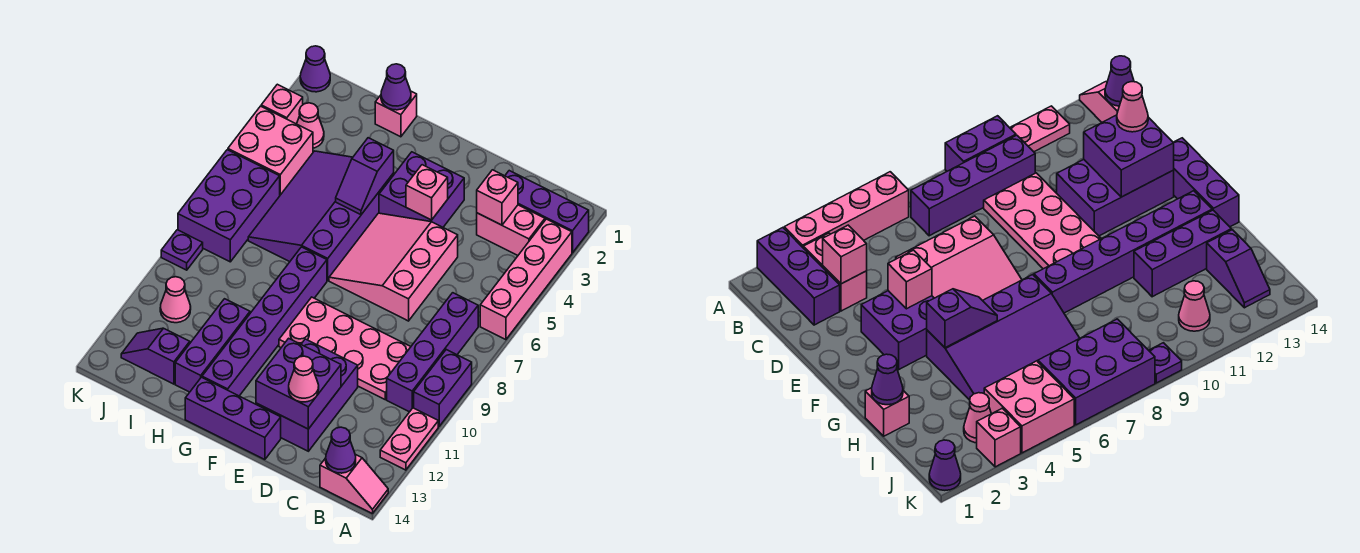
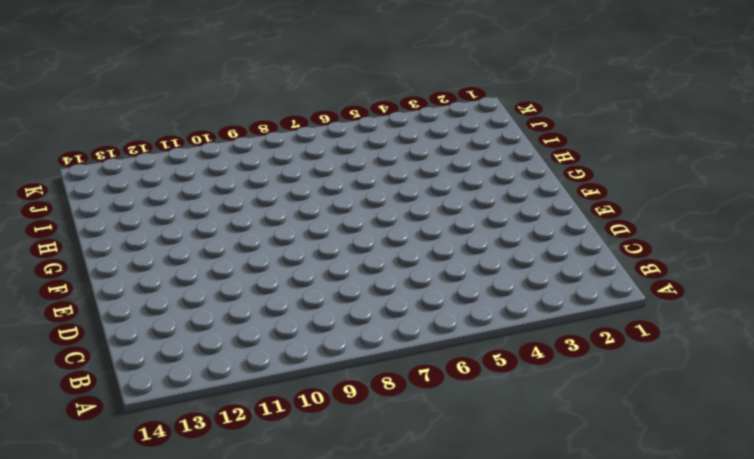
none -> purple 1x3 brick [505,171,589,253]
none -> pink 1x4 brick [480,219,572,340]
none -> purple 1x2 brick [414,350,472,426]
none -> pink 1x2 plate [380,408,438,470]

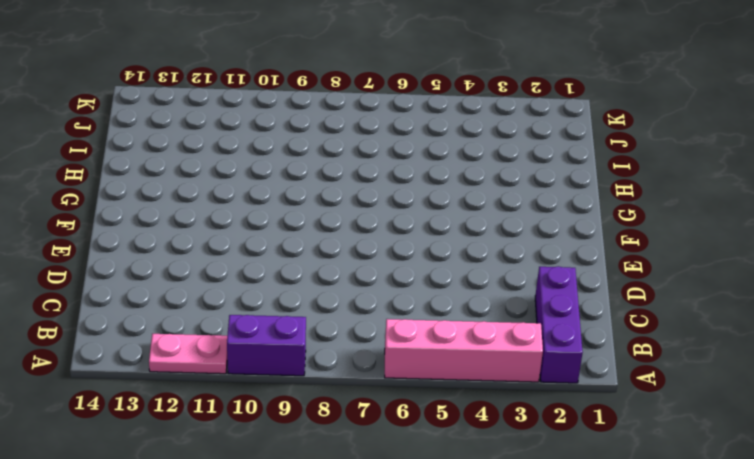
none -> pink 1x2 slope [320,455,388,514]
none -> pink 1x2 brick [477,205,545,255]
none -> purple 1x4 brick [387,293,478,412]
none -> pink 2x4 plate [279,297,411,399]

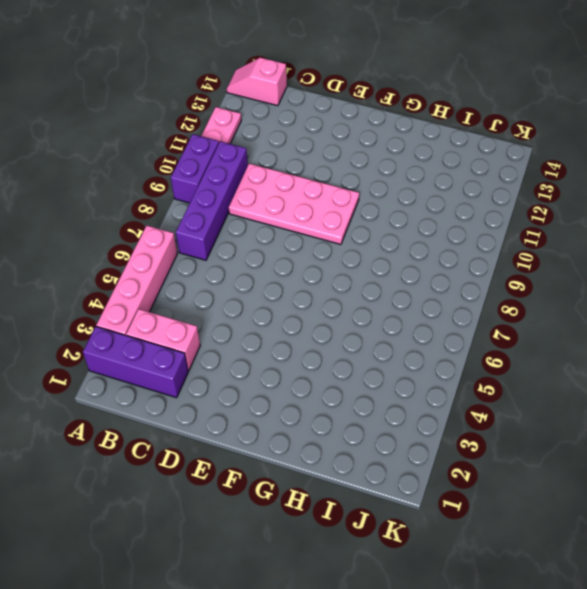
none -> pink 3x3 slope [329,213,458,321]
none -> purple 2x3 brick [256,339,358,451]
none -> purple 2x2 brick [379,152,464,227]
none -> purple 1x3 brick [185,377,281,460]

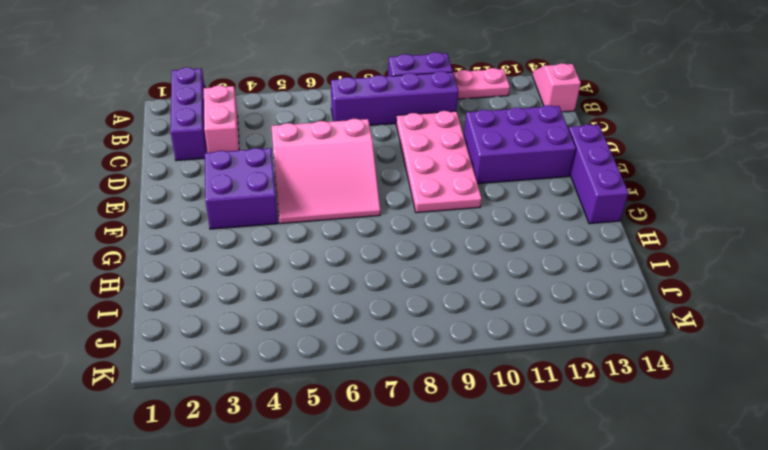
none -> pink 1x4 brick [480,219,572,340]
none -> purple 3x4 slope [248,151,394,280]
none -> purple 1x6 brick [202,247,327,396]
none -> pink 1x1 brick [375,91,417,137]

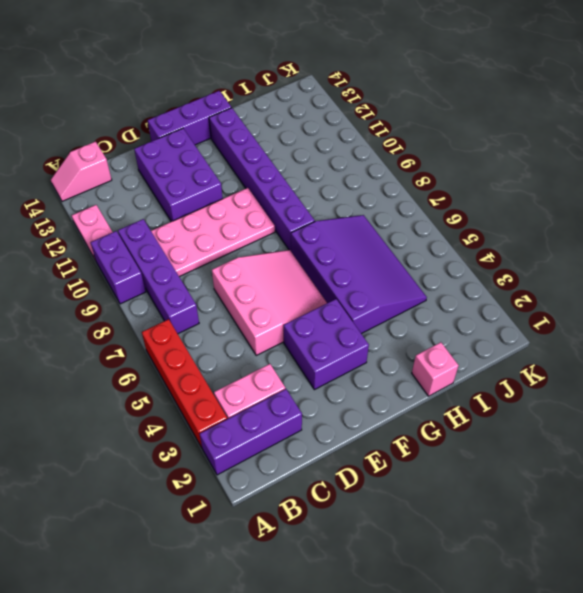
red 1x4 brick [142,319,227,447] -> pink 1x4 brick [480,219,572,340]
none -> purple 1x3 brick [175,299,250,392]
none -> purple 1x2 slope [121,328,190,384]
none -> pink 1x1 cone [297,103,324,148]
none -> pink 2x2 brick [228,106,313,195]

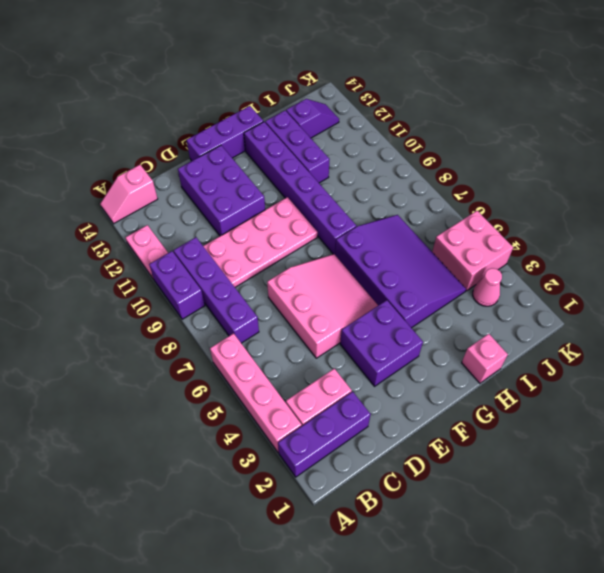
none -> purple 2x3 brick [178,150,280,262]
none -> pink 1x1 cone [160,277,191,323]
none -> purple 1x1 cone [300,46,330,92]
none -> pink 1x1 brick [261,84,303,124]

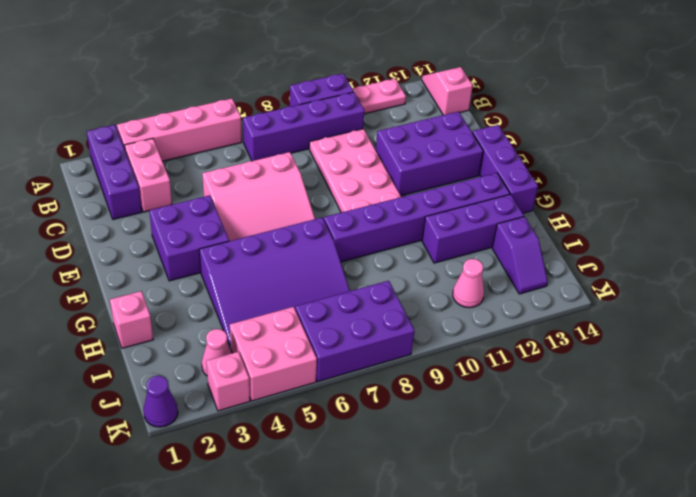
none -> purple 1x1 plate [161,230,203,270]
none -> purple 1x1 cone [326,427,356,473]
none -> pink 1x1 brick [477,170,518,225]
none -> purple 2x2 brick [256,338,341,429]

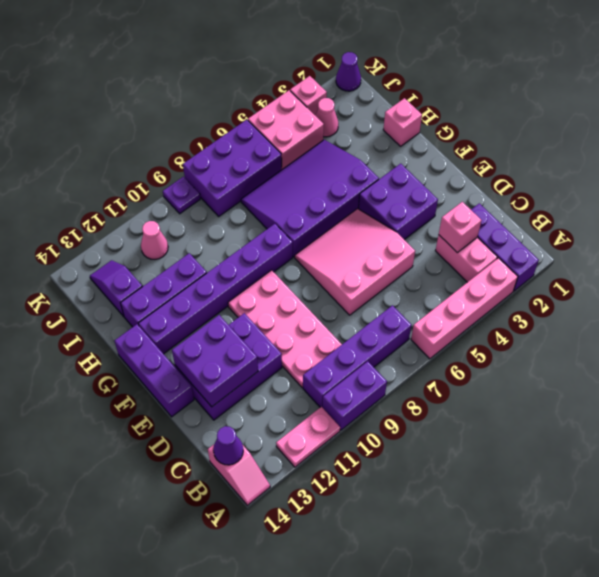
none -> pink 1x1 brick [406,165,448,220]
none -> purple 1x2 slope [336,138,394,215]
none -> purple 1x1 cone [381,64,411,110]
none -> pink 1x1 cone [289,356,319,402]

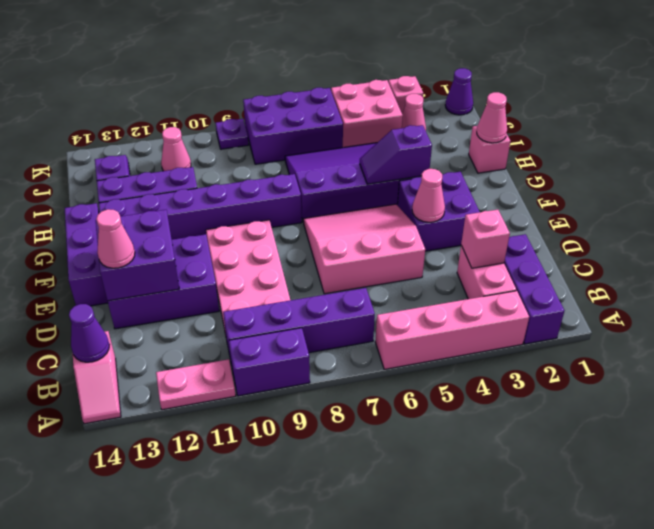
pink 1x1 cone [412,169,445,222] -> pink 1x1 brick [406,165,448,220]
pink 1x1 cone [477,92,507,143] -> purple 1x1 cone [381,64,411,110]

